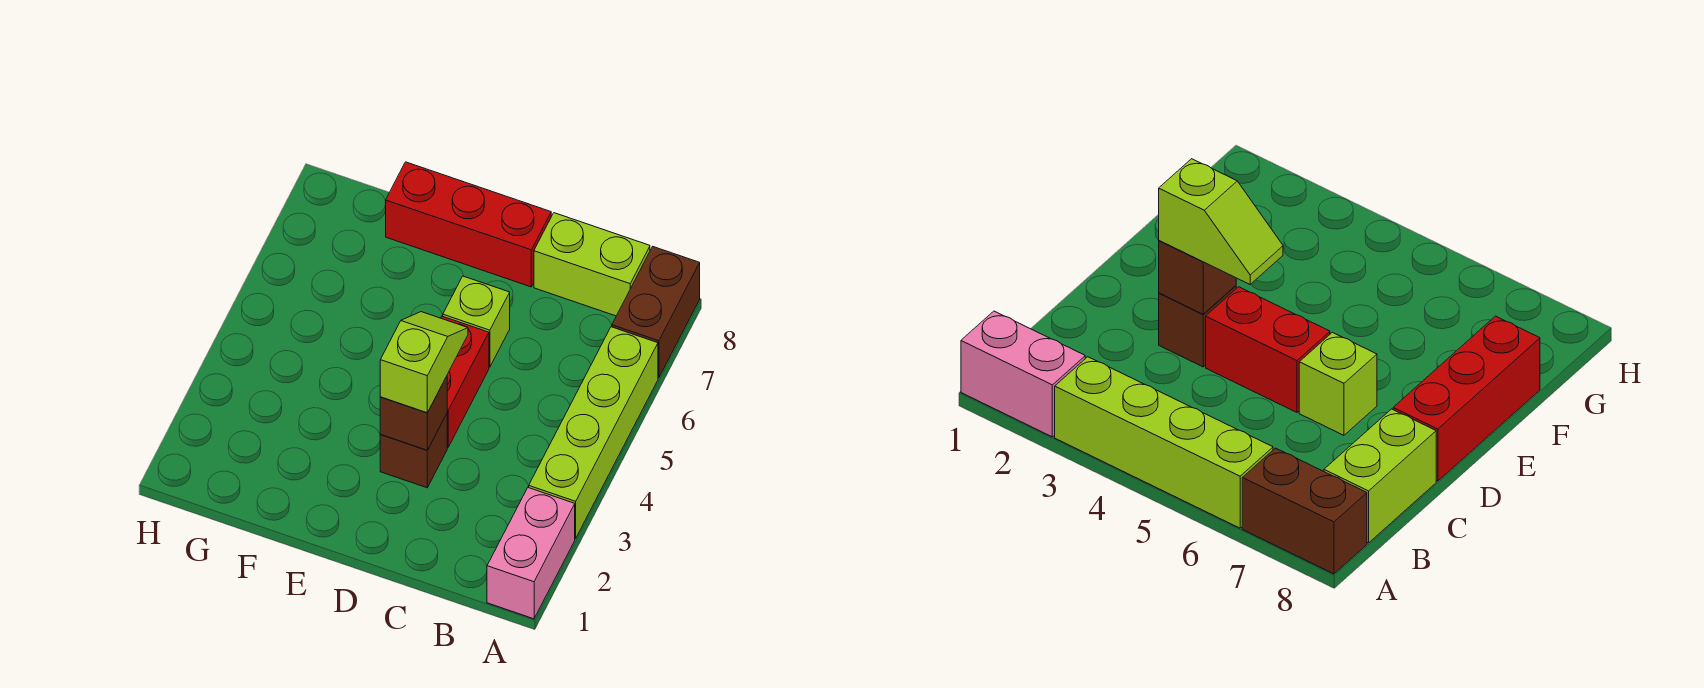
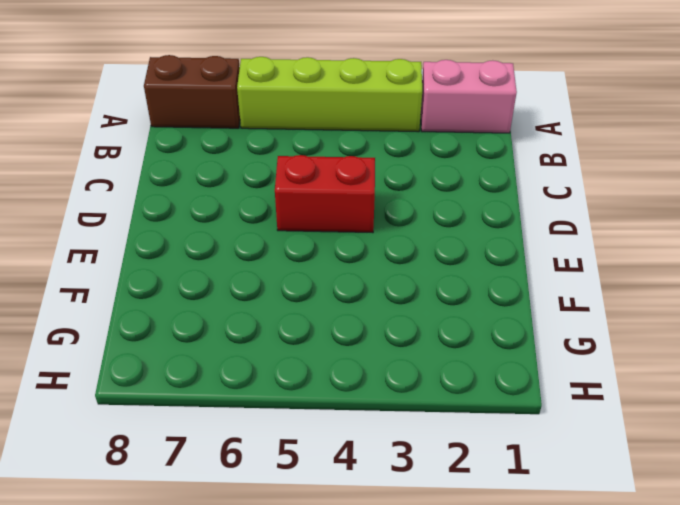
none -> lime 1x2 brick [534,213,650,316]
none -> brown 1x1 brick [380,414,447,488]

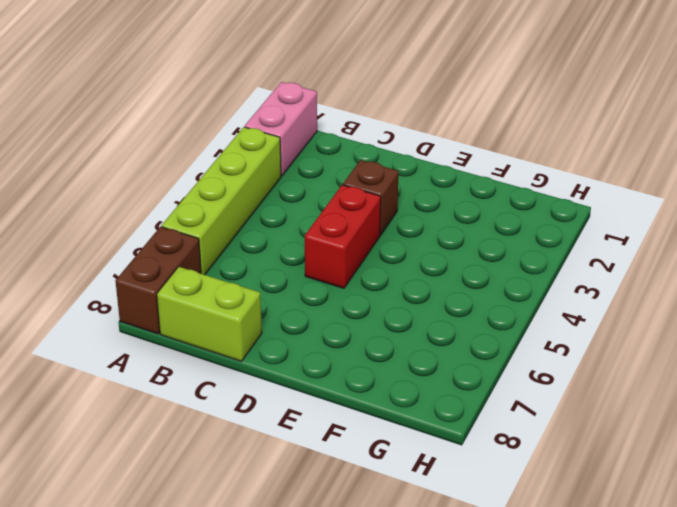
none -> lime 1x1 brick [443,276,510,367]
none -> red 1x3 brick [386,162,551,287]

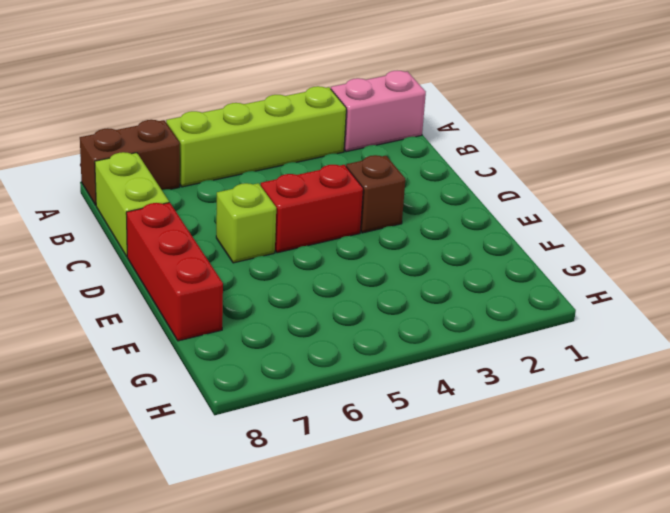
none -> brown 1x1 brick [380,376,447,450]
none -> lime 1x2 slope [380,312,468,413]

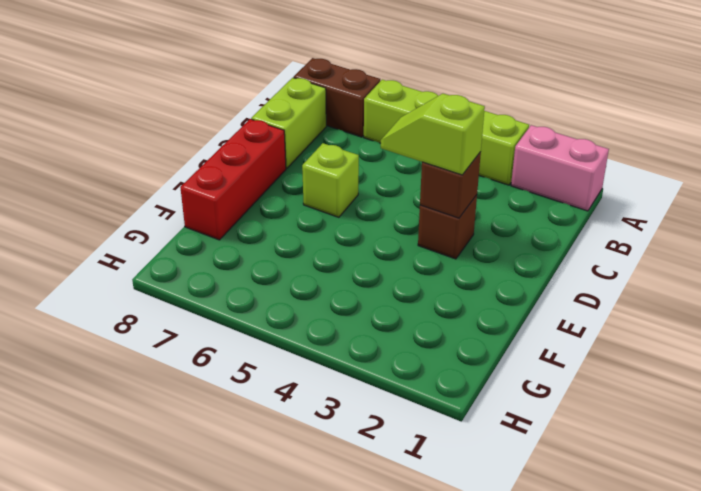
none -> red 1x2 brick [441,316,489,448]

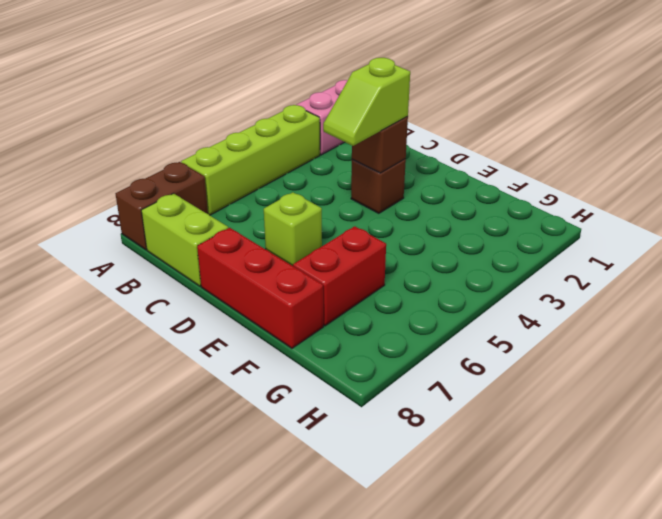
red 1x2 brick [293,226,386,326] -> red 1x2 brick moved to [441,316,489,448]

